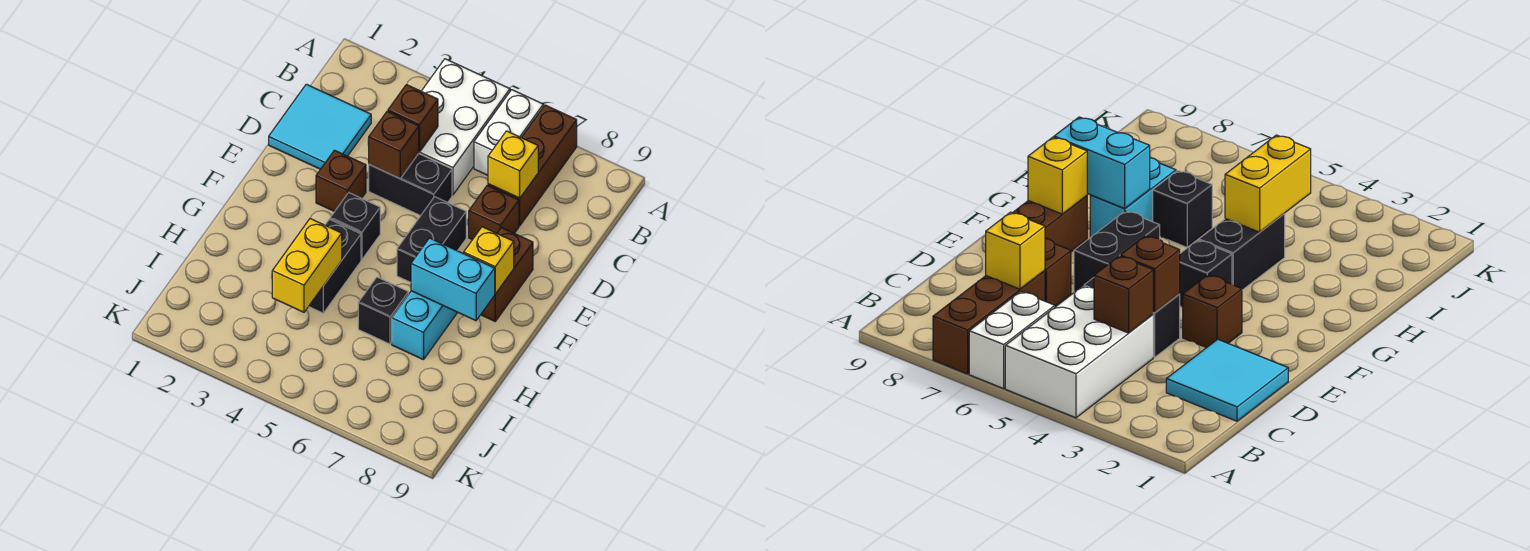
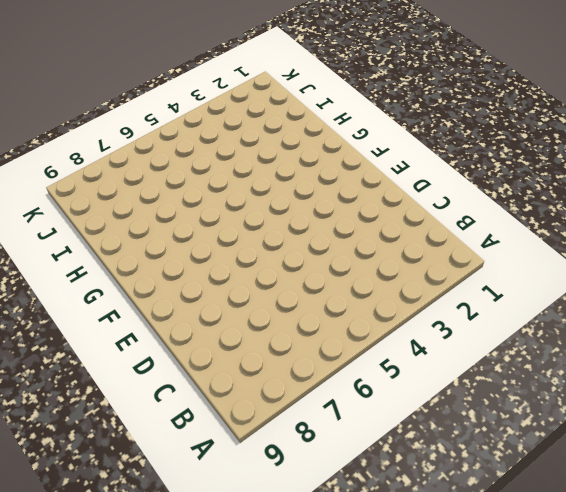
none -> white 2x3 brick [419,59,510,195]
none -> white 1x2 brick [474,90,543,175]
none -> brown 1x3 brick [488,105,577,226]

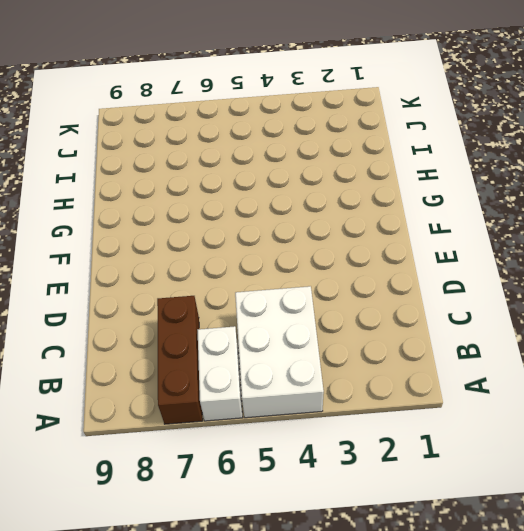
none -> cyan 2x2 tile [269,84,371,169]
none -> black 1x2 brick [369,154,452,216]
none -> brown 1x1 brick [469,185,519,240]

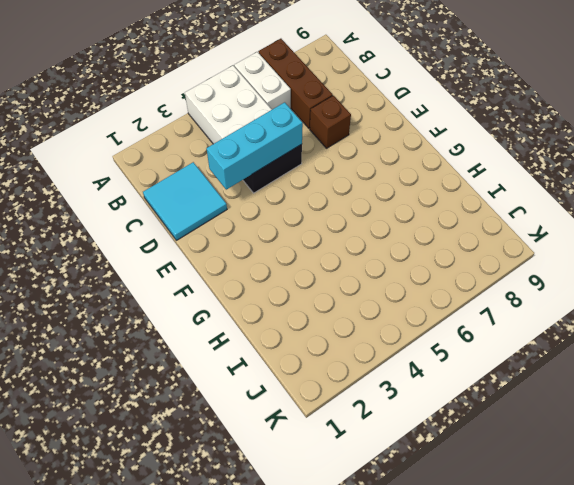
cyan 1x3 brick [207,102,303,190] -> brown 1x1 brick [369,111,419,178]
none -> brown 1x1 brick [316,150,366,212]
none -> black 1x2 brick [397,197,466,282]
none -> brown 1x2 brick [481,228,533,321]

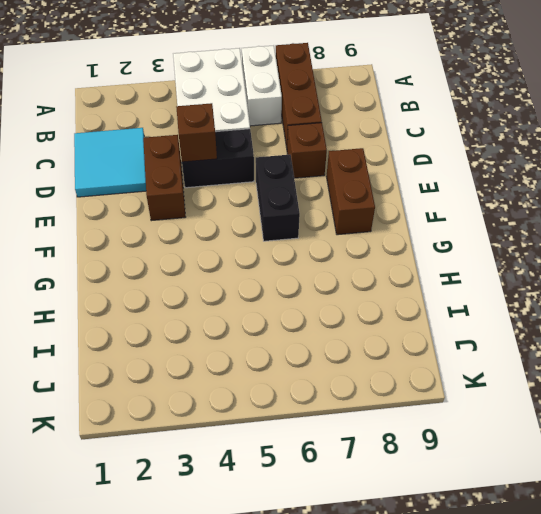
brown 1x2 brick [143,135,185,221] -> brown 1x1 brick [316,150,366,212]
none -> black 1x1 brick [330,193,380,260]
none -> black 1x2 brick [309,219,361,313]
none -> cyan 1x2 brick [392,291,458,360]

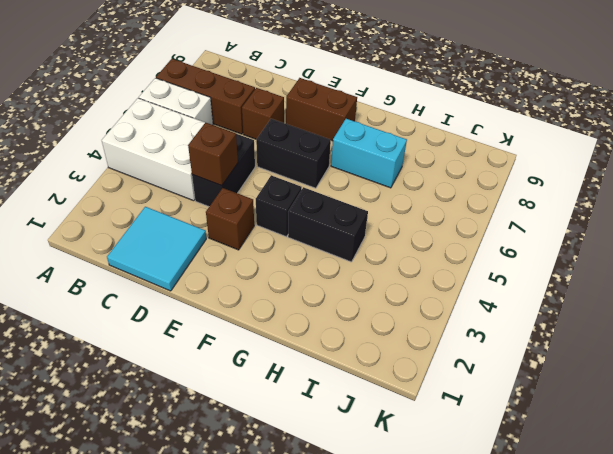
none -> black 1x1 brick [358,277,408,344]
none -> brown 1x1 brick [388,85,438,152]
none -> yellow 1x1 brick [488,131,538,198]

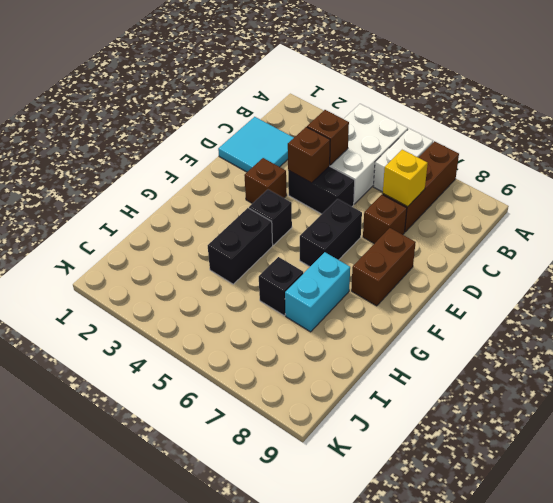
none -> yellow 1x1 brick [463,227,514,294]
none -> cyan 1x2 brick [411,238,495,321]
none -> yellow 1x2 brick [272,218,342,312]

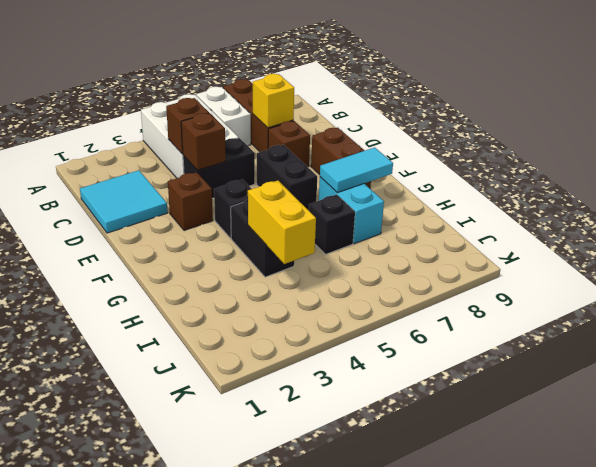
cyan 1x2 tile [320,147,393,193] -> cyan 1x2 brick [411,238,495,321]
none -> yellow 1x1 brick [463,227,514,294]

